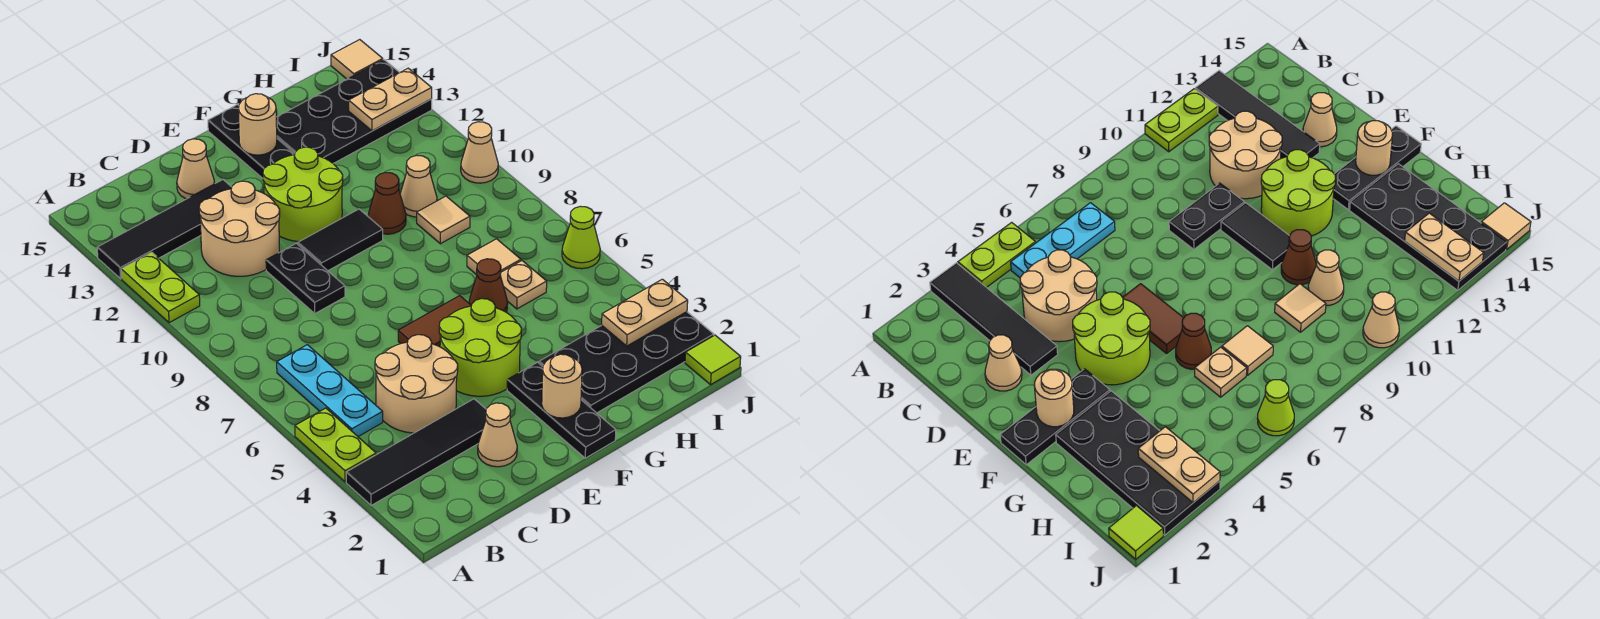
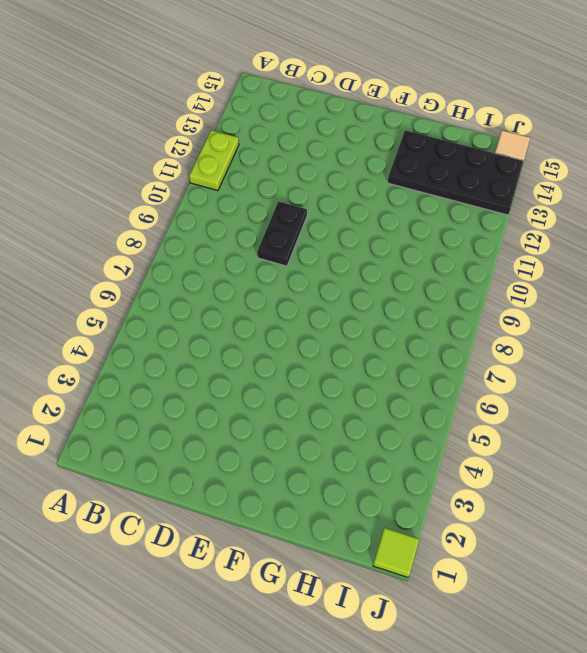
none -> black 1x4 tile [346,399,486,505]
none -> lime 1x2 plate [295,408,376,482]
none -> black 1x4 tile [97,180,232,279]
none -> cyan 1x3 plate [277,345,383,437]

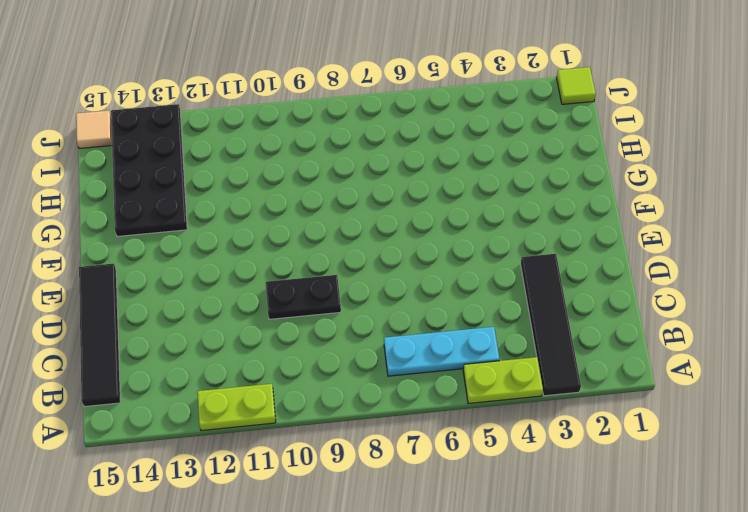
black 1x4 tile [79,263,121,407] -> black 1x4 tile moved to [97,180,232,279]
none -> tan 2x2 round brick [375,335,458,433]
none -> tan 2x2 round brick [199,181,280,276]
none -> tan 1x1 cone [478,403,517,467]
none -> tan 1x1 cone [177,139,215,199]

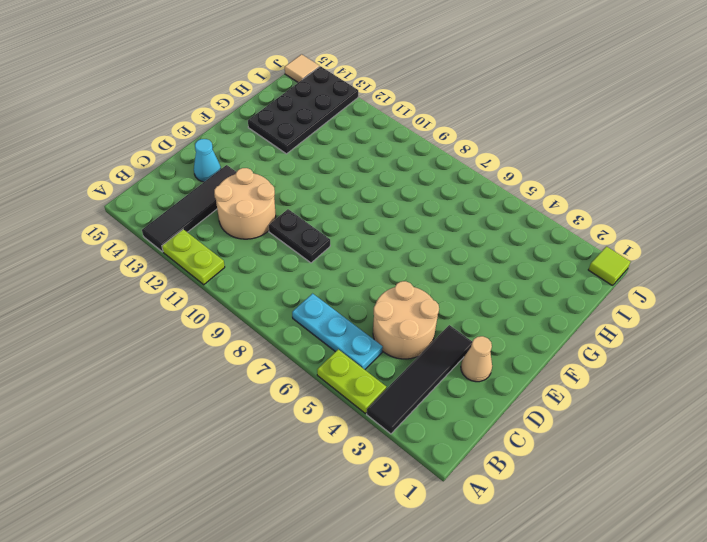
cyan 1x1 cone [194,139,221,182] -> tan 1x1 cone [177,139,215,199]
none -> lime 2x2 round brick [439,299,522,396]
none -> brown 1x2 tile [398,296,471,347]
none -> black 1x2 tile [298,209,383,271]
none -> lime 2x2 round brick [263,147,343,242]

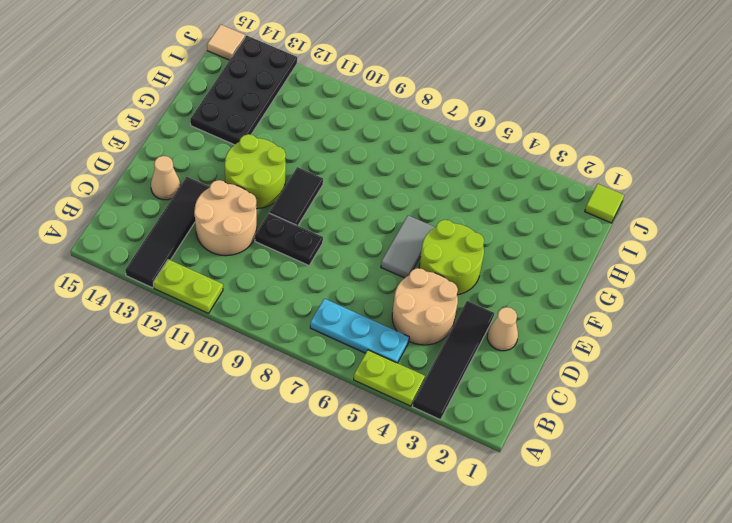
grey 1x2 tile [381,215,434,278] -> brown 1x2 tile [398,296,471,347]
none -> black 1x3 plate [507,362,616,458]
none -> black 1x3 plate [208,105,295,178]
none -> black 2x4 plate [539,312,714,413]
none -> brown 1x1 cone [469,259,508,312]

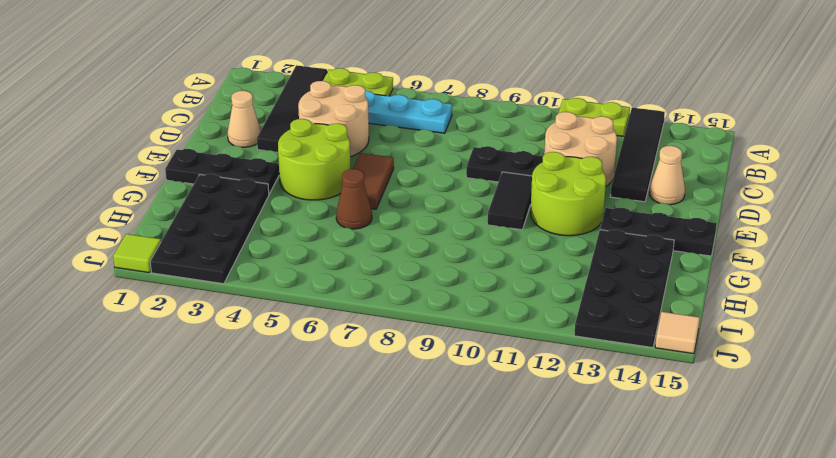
none -> brown 1x1 cone [368,173,406,234]
none -> tan 1x1 plate [500,261,547,309]
none -> tan 1x1 tile [467,239,521,275]
none -> tan 1x1 tile [417,196,470,244]

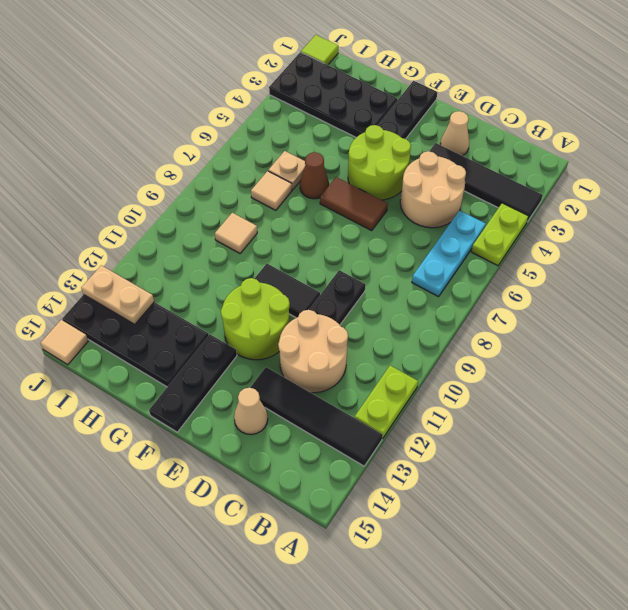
none -> brown 1x1 cone [368,173,406,234]
none -> tan 1x1 cone [400,155,437,217]
none -> lime 1x1 cone [562,206,600,269]
none -> tan 1x1 cone [461,122,498,183]

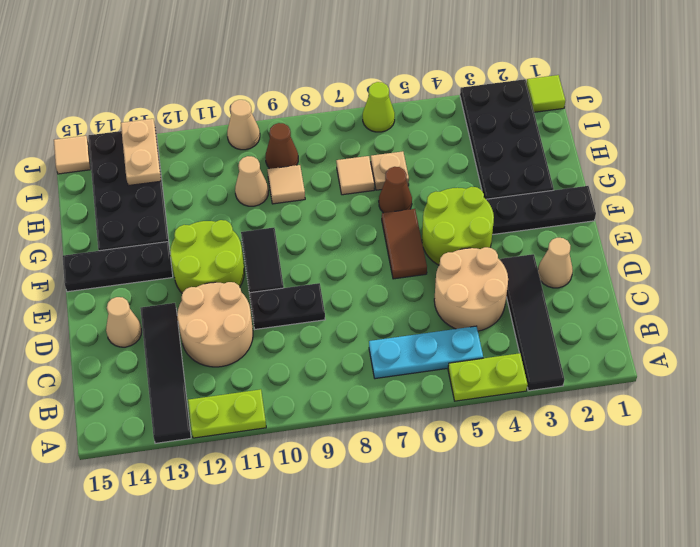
brown 1x1 cone [265,123,298,169] -> brown 1x1 cone moved to [368,173,406,234]
none -> tan 1x1 round brick [542,354,582,418]
none -> tan 1x1 round brick [238,94,277,155]
none -> tan 1x2 plate [602,279,688,346]

